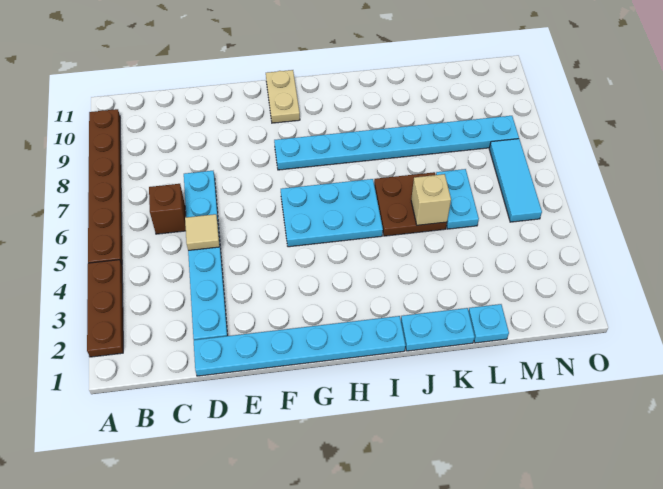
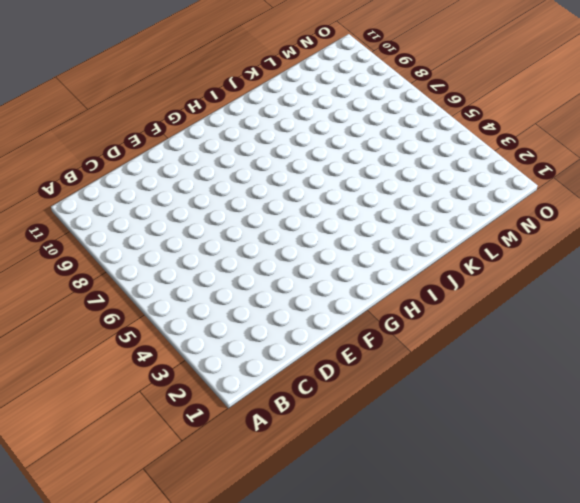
none -> brown 1x3 plate [87,260,123,357]
none -> brown 1x6 plate [88,109,122,264]
none -> brown 1x1 brick [149,184,186,234]

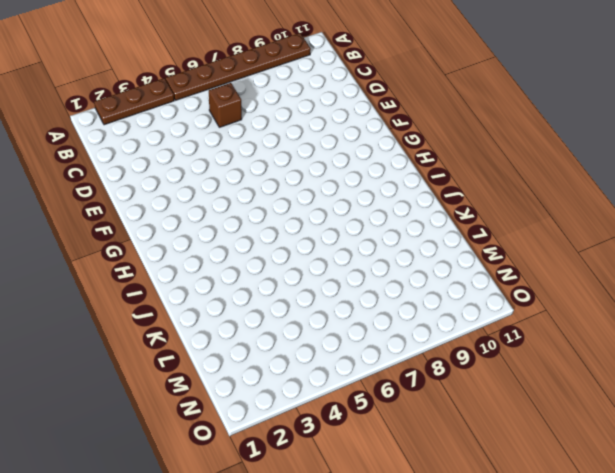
none -> cyan 1x6 plate [194,316,405,376]
none -> cyan 1x6 plate [184,171,228,340]
none -> cyan 2x3 plate [281,179,383,247]

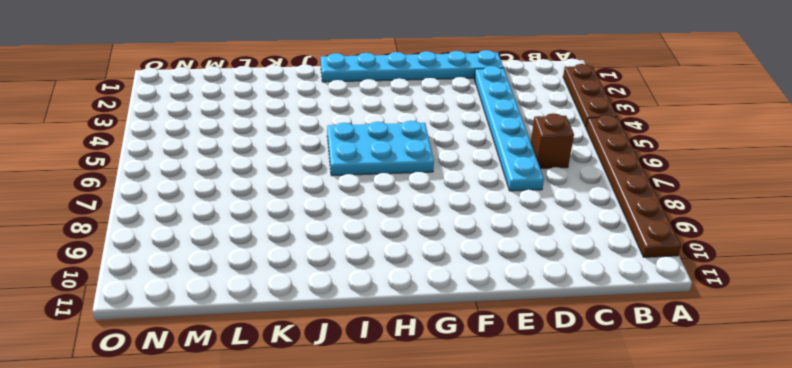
none -> cyan 1x8 plate [274,116,519,170]
none -> tan 1x2 plate [266,70,300,123]
none -> cyan 1x2 plate [401,308,475,351]

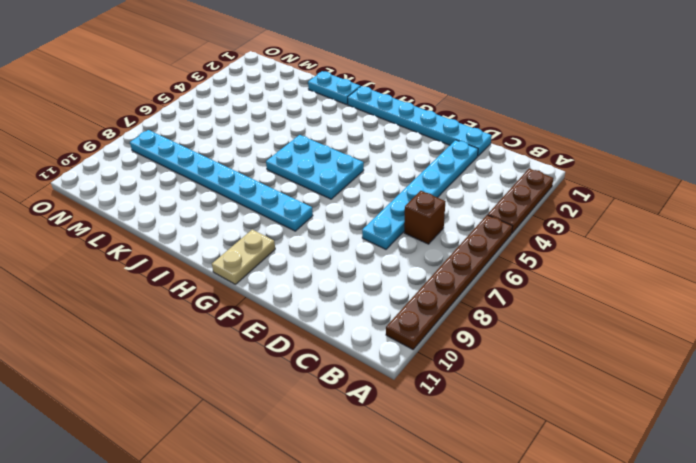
none -> brown 2x2 plate [374,172,447,236]
none -> cyan 1x1 plate [469,304,509,343]
none -> cyan 1x2 plate [436,169,479,229]

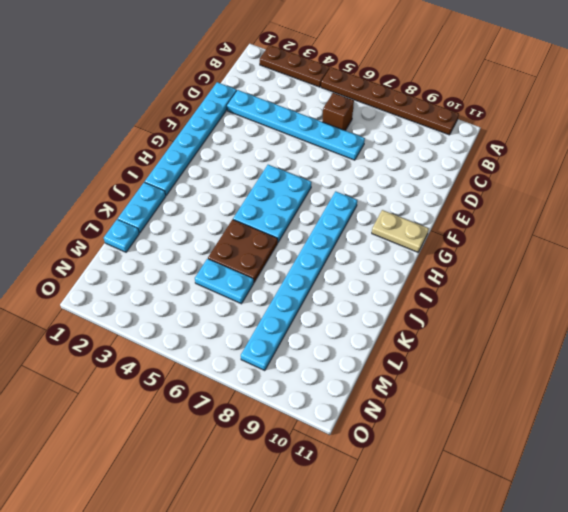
none -> cyan 1x3 tile [489,139,542,222]
none -> tan 1x1 tile [185,214,220,251]
none -> tan 1x1 brick [411,174,451,225]

